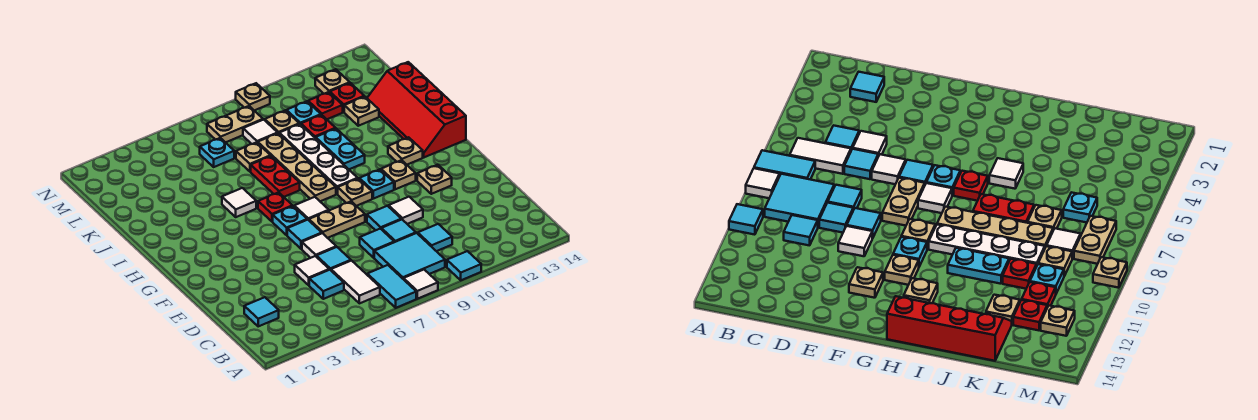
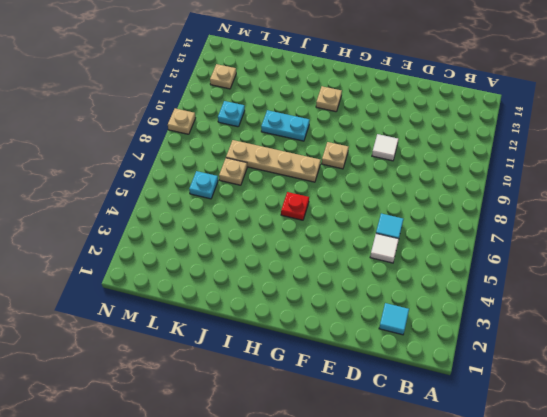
none -> cyan 1x2 tile [367,265,416,308]
none -> white 1x1 tile [404,270,438,299]
none -> cyan 1x1 tile [447,251,481,280]
none -> white 1x2 tile [331,260,380,303]

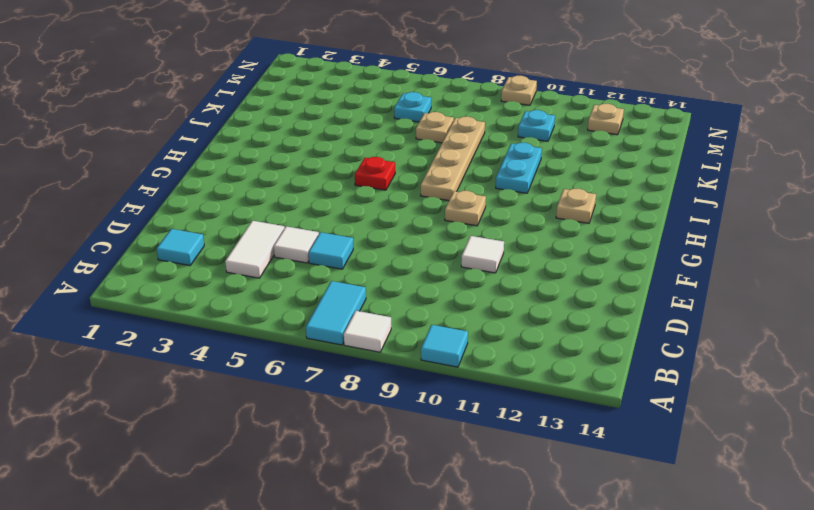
white 1x2 tile [225,221,285,278] -> white 1x2 tile moved to [331,260,380,303]
none -> cyan 2x2 tile [374,233,445,279]
none -> cyan 1x1 tile [309,270,344,299]
none -> cyan 1x1 tile [417,224,452,251]
none -> cyan 1x1 tile [360,229,394,258]

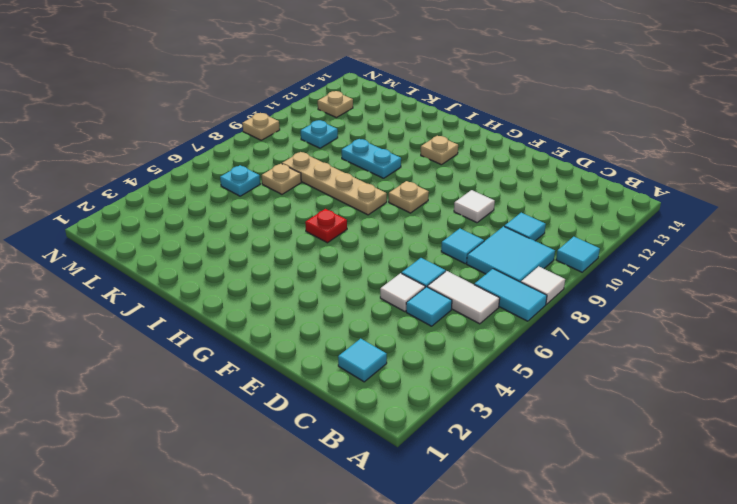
none -> cyan 1x1 tile [381,219,416,242]
none -> white 1x1 tile [302,233,336,258]
none -> cyan 1x1 tile [367,206,401,230]
none -> cyan 1x1 tile [287,220,322,249]

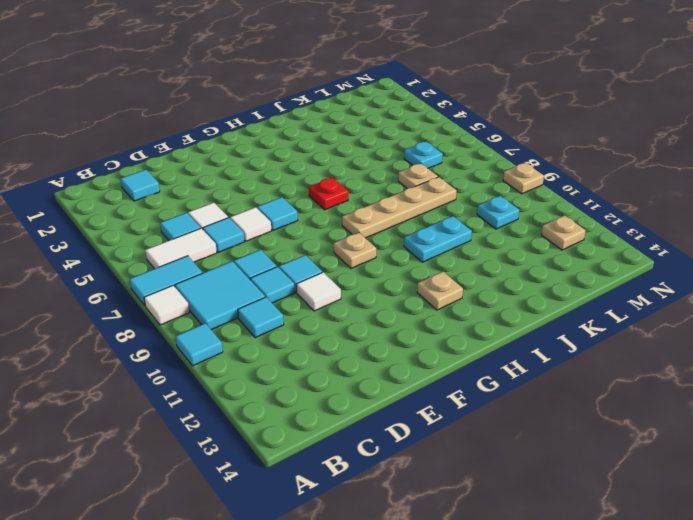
none -> tan 1x2 plate [309,201,365,238]
none -> tan 1x1 plate [417,165,452,194]
none -> cyan 1x1 plate [273,206,307,235]
none -> white 1x1 tile [294,197,329,220]

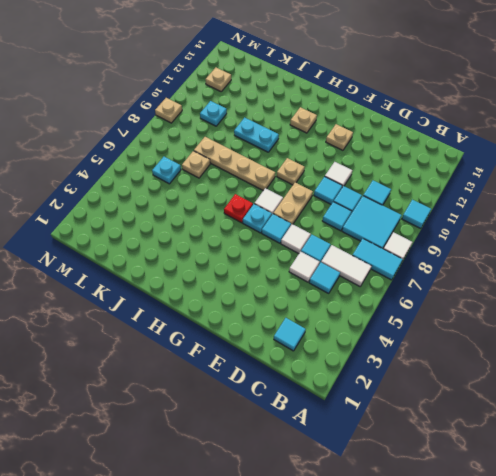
none -> cyan 1x1 plate [359,169,394,199]
none -> tan 1x1 plate [381,160,416,189]
none -> white 1x4 plate [279,124,358,194]
none -> red 2x4 slope [367,62,466,157]

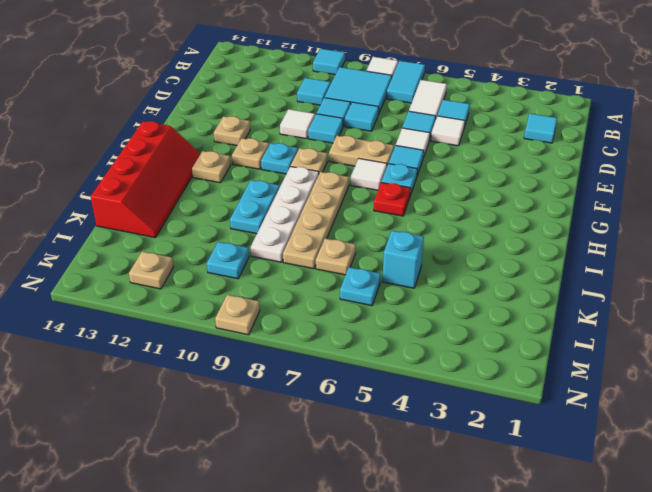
cyan 1x1 brick [382,231,424,288] -> none
none -> white 1x1 tile [222,188,256,217]
none -> red 1x2 plate [251,156,300,197]
none -> red 1x1 plate [301,115,336,138]
none -> tan 1x1 plate [344,97,379,126]

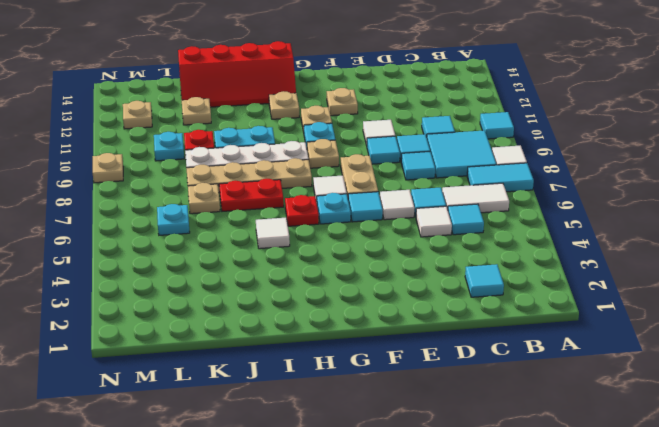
none -> white 1x1 tile [243,120,277,144]
none -> tan 1x1 plate [265,110,299,133]
none -> red 1x1 plate [308,92,343,119]
none -> red 1x1 plate [330,83,364,112]

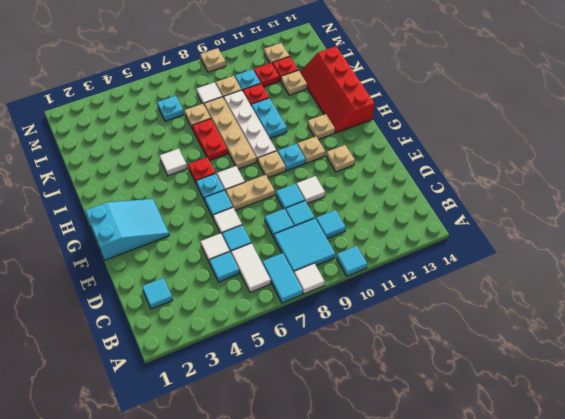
cyan 2x3 slope [85,199,169,260] -> none
none -> tan 1x2 plate [207,106,263,143]

